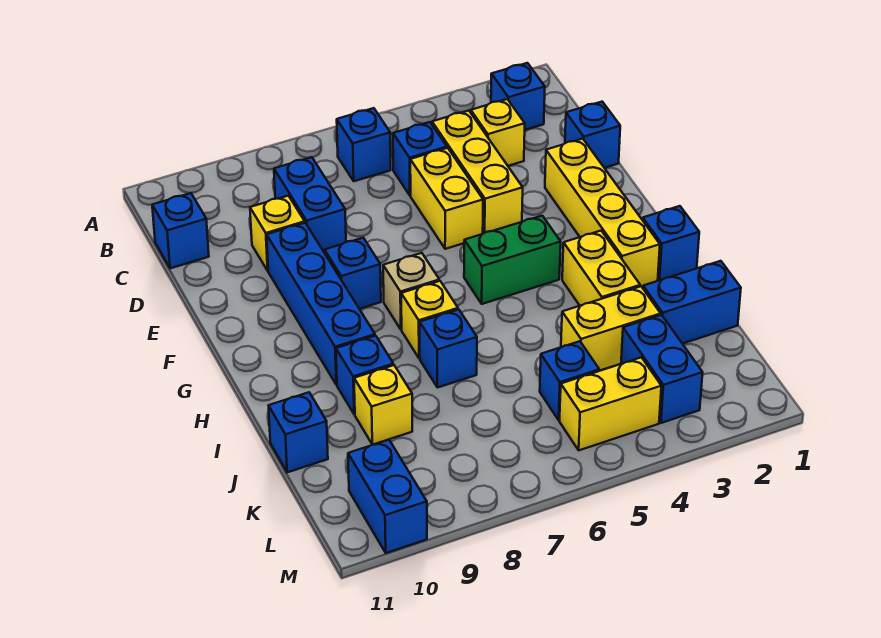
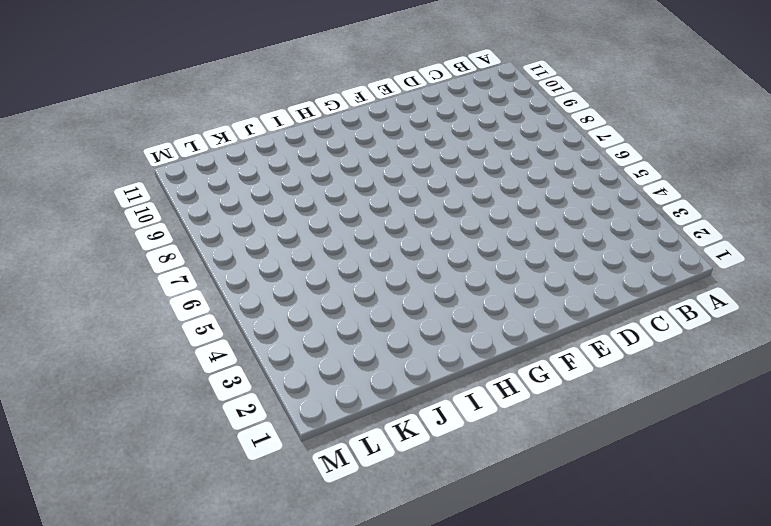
none -> blue 1x1 brick [491,63,545,130]
none -> blue 1x1 brick [337,108,391,181]
none -> yellow 1x1 brick [471,99,525,166]

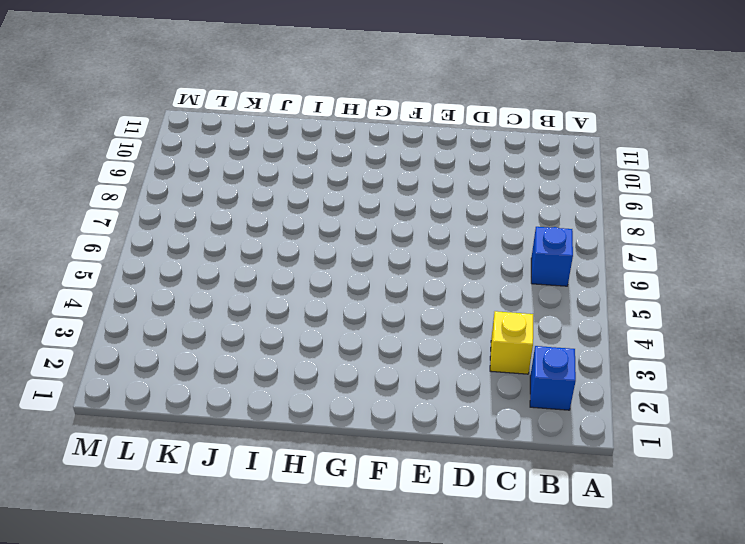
none -> yellow 1x3 brick [432,111,523,234]
none -> blue 1x1 brick [393,122,447,196]
none -> blue 1x2 brick [274,157,346,253]

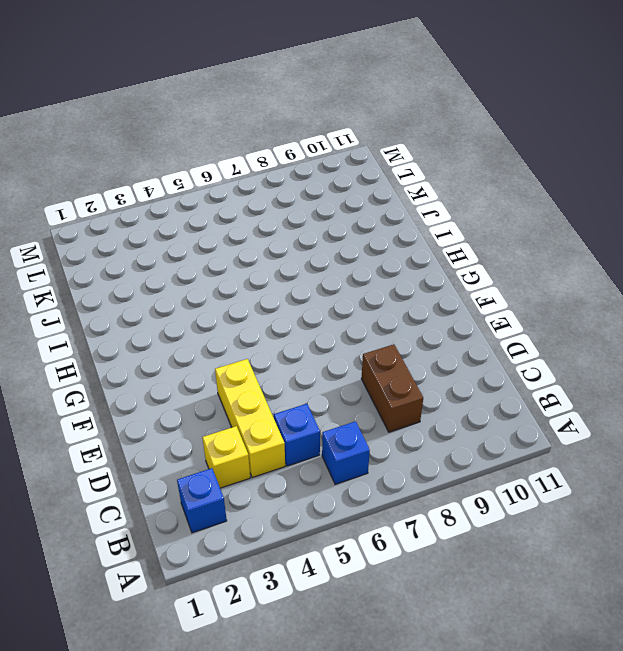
brown 1x2 brick [361,344,423,432] -> blue 1x2 brick [274,157,346,253]
none -> blue 1x1 brick [152,193,209,268]
none -> blue 1x1 brick [565,102,620,168]
none -> yellow 1x2 brick [410,148,483,249]

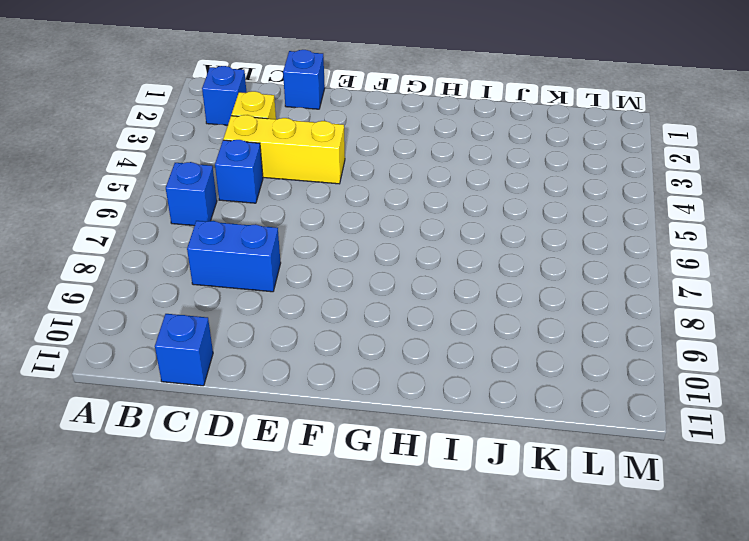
none -> yellow 1x2 brick [410,148,483,249]
none -> yellow 1x1 brick [250,196,305,271]
none -> yellow 1x4 brick [545,139,660,287]

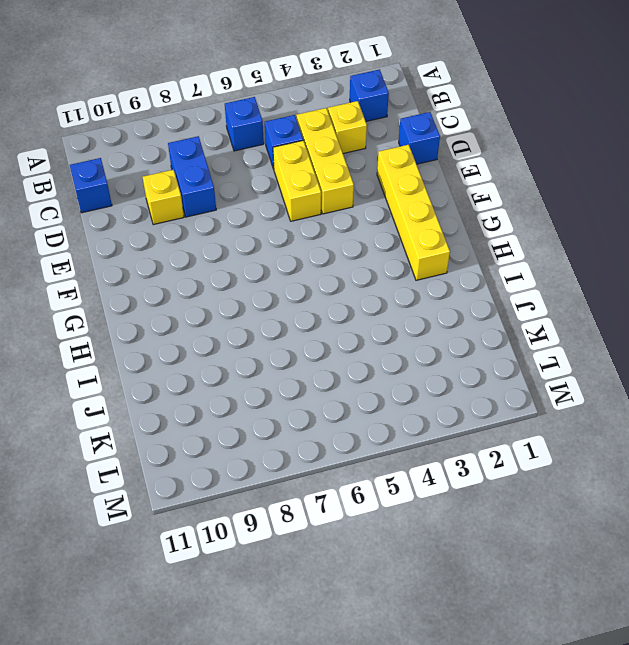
none -> blue 1x4 brick [267,223,375,385]
none -> blue 1x1 brick [325,238,381,309]
none -> green 1x2 brick [464,216,561,304]

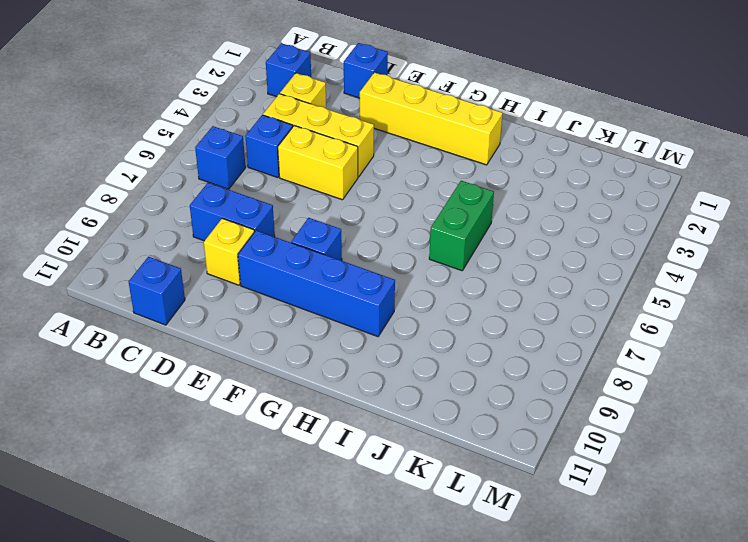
green 1x2 brick [429,181,494,271] -> green 1x2 brick moved to [464,216,561,304]
none -> tan 1x1 brick [383,253,439,330]
none -> blue 1x1 brick [643,206,699,280]
none -> yellow 1x2 brick [562,231,640,306]

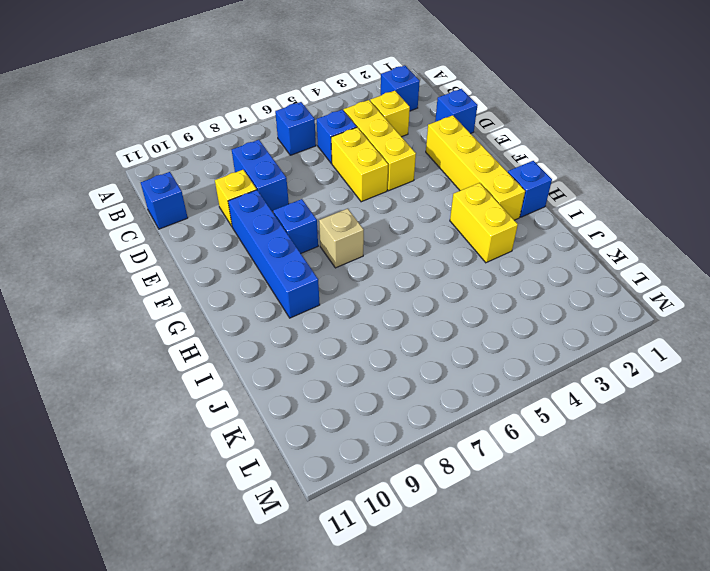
none -> green 1x2 brick [464,216,561,304]
none -> yellow 1x1 brick [401,281,458,358]
none -> blue 1x1 brick [420,309,477,388]

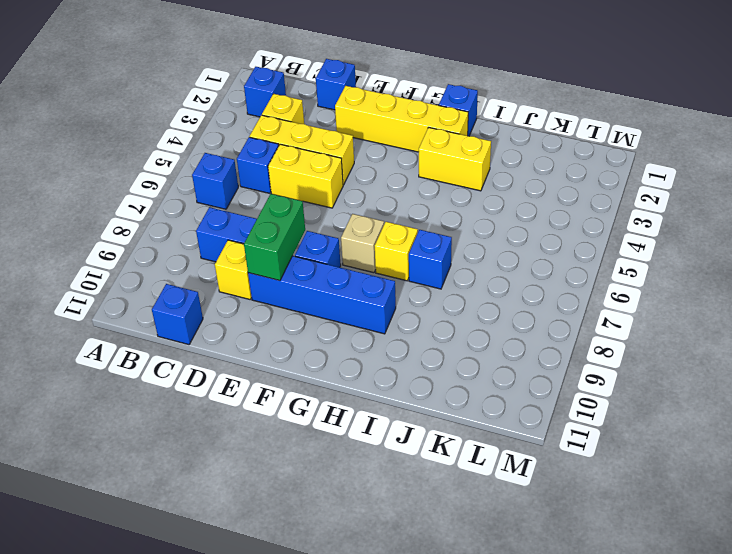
green 1x2 brick [244,194,305,281] -> green 1x2 brick moved to [464,216,561,304]
none -> blue 1x1 brick [336,336,393,414]
none -> blue 1x2 brick [643,261,741,344]
none -> yellow 1x2 brick [561,286,661,371]

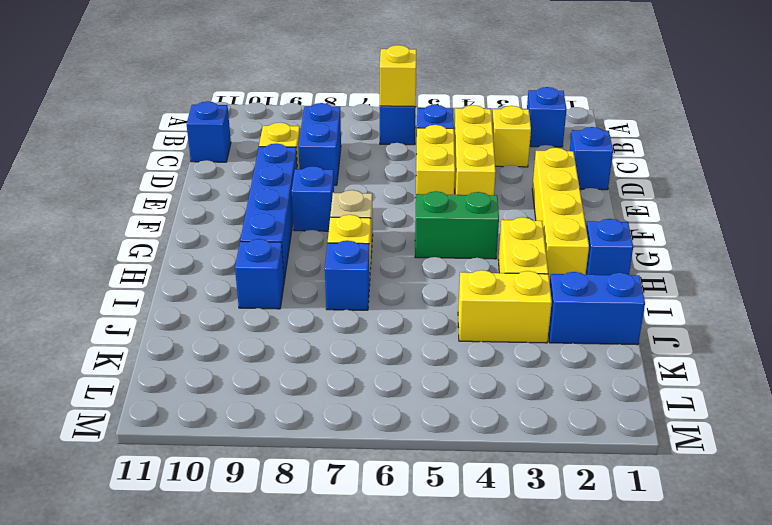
yellow 1x1 brick [380,45,416,107] -> yellow 1x1 brick moved to [354,365,412,445]
none -> blue 1x1 brick [269,392,328,472]
none -> blue 1x2 brick [621,315,703,423]
none -> blue 1x1 brick [540,341,599,420]

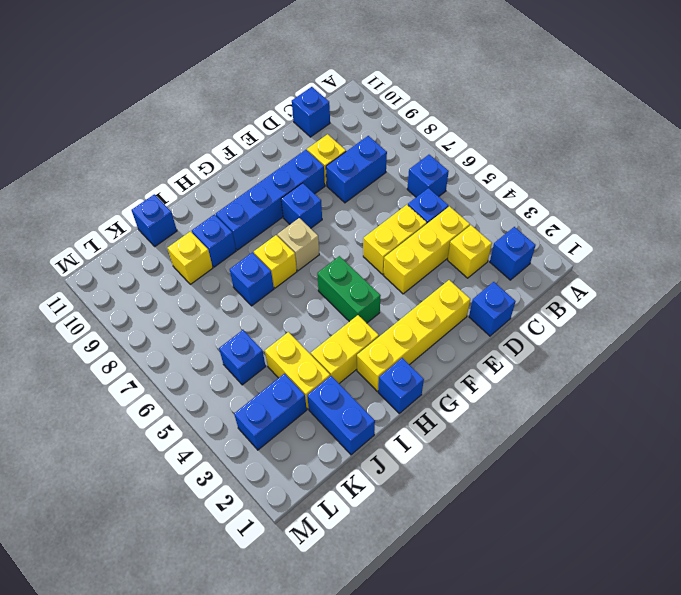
none -> yellow 1x2 brick [560,357,661,450]
none -> blue 1x2 brick [348,440,427,553]

